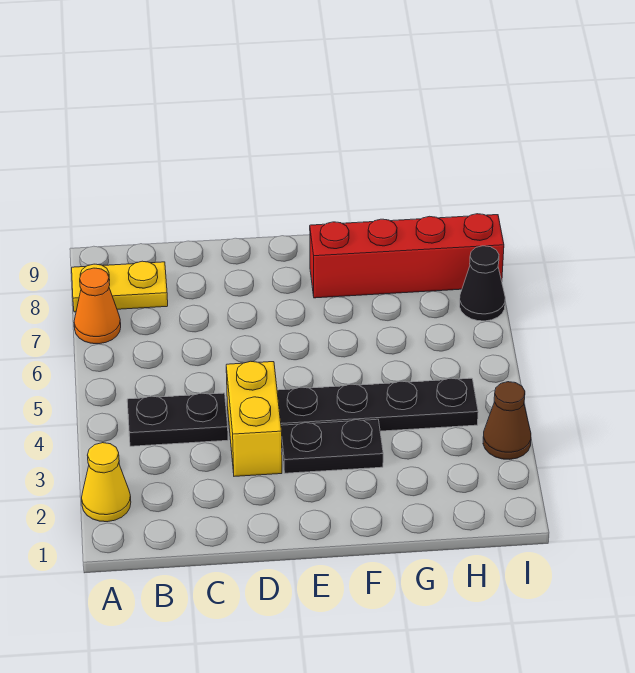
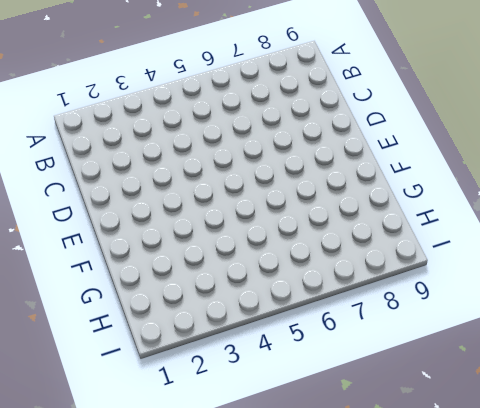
none -> yellow 1x1 cone [82,443,131,522]
none -> orange 1x1 cone [74,268,121,344]

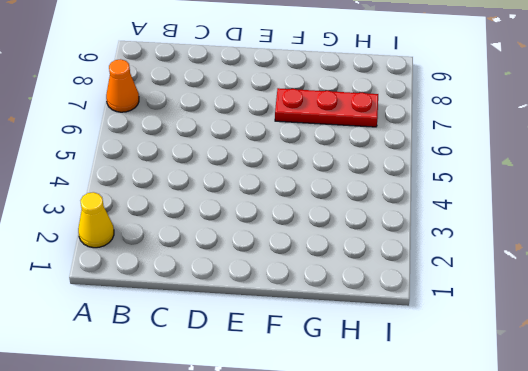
red 1x3 plate [275,88,378,127] -> none
none -> yellow 1x2 plate [72,261,168,312]
none -> black 1x2 plate [127,393,228,446]

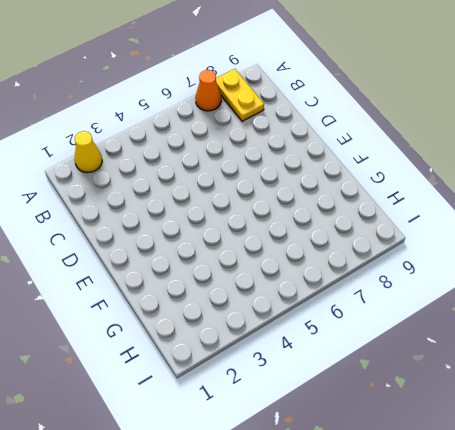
none -> black 1x2 plate [127,393,228,446]
none -> yellow 1x2 brick [226,361,282,476]

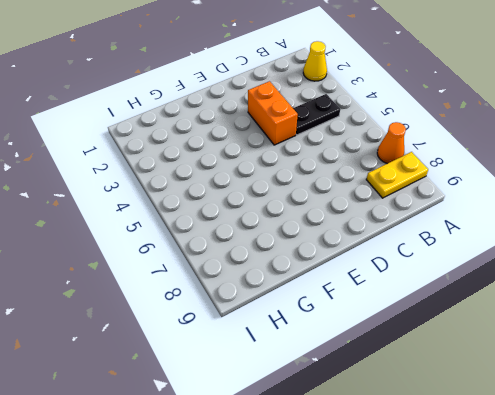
orange 1x2 brick [248,81,298,145] -> yellow 1x2 brick [226,361,282,476]
none -> black 1x2 plate [281,419,383,473]
none -> black 1x4 plate [277,378,478,431]

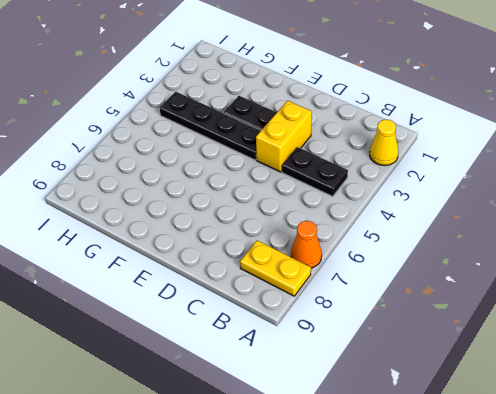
none -> red 1x4 brick [310,214,504,298]
none -> brown 1x1 cone [483,382,531,459]

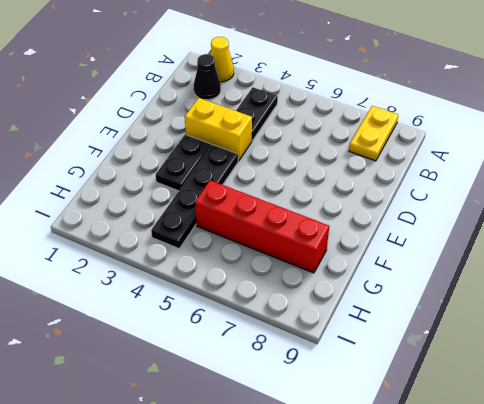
black 1x1 cone [194,54,221,100] -> black 1x1 cone moved to [459,246,505,321]
red 1x4 brick [195,180,329,273] -> red 1x4 brick turned to [310,214,504,298]
none -> orange 1x1 cone [74,268,121,344]
none -> brown 1x1 cone [483,382,531,459]

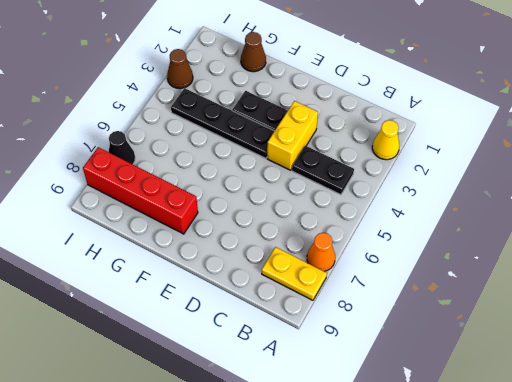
brown 1x1 cone [241,32,266,72] -> none

